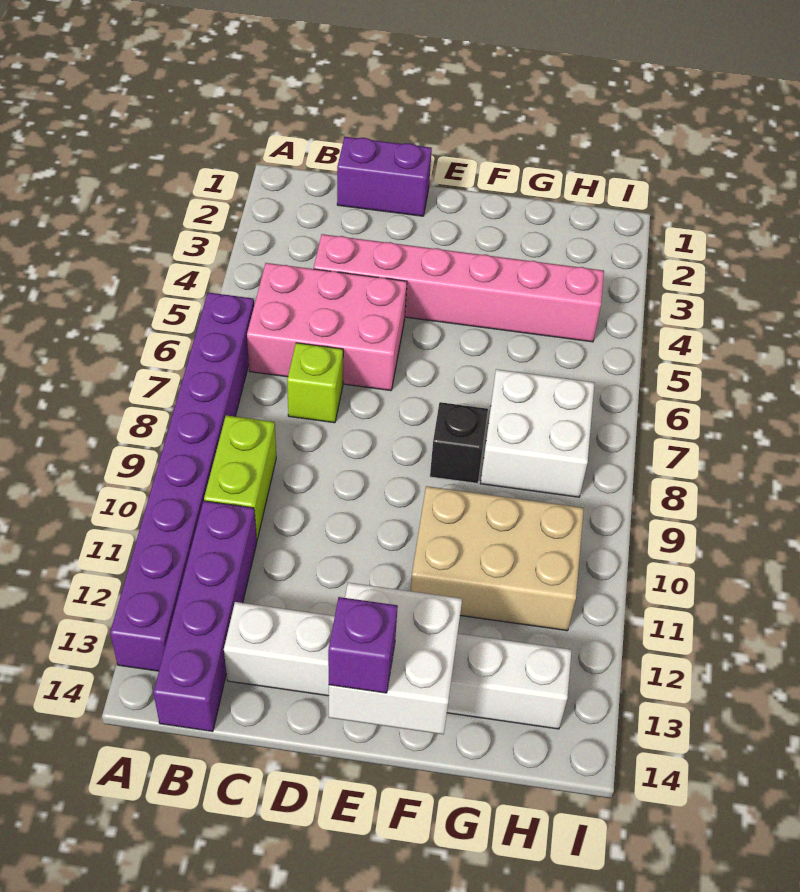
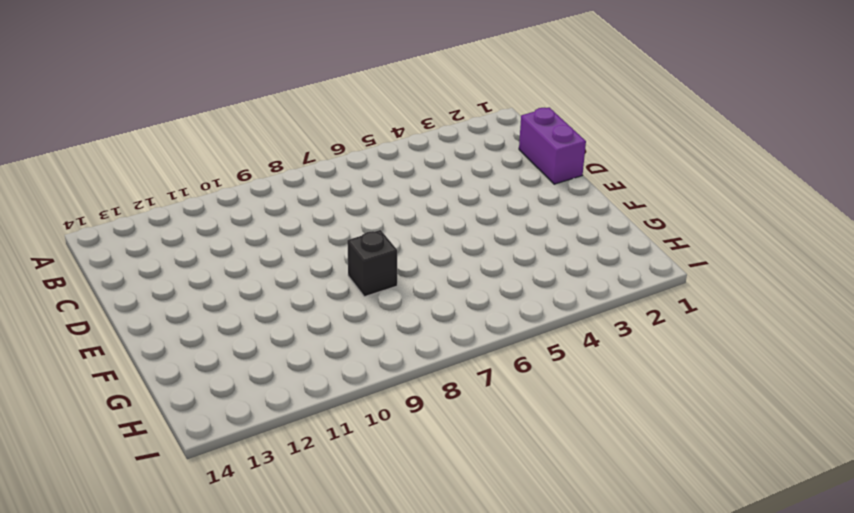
none -> purple 1x8 brick [110,293,254,671]
none -> pink 2x3 brick [247,263,407,391]
none -> lime 1x2 brick [204,415,276,539]

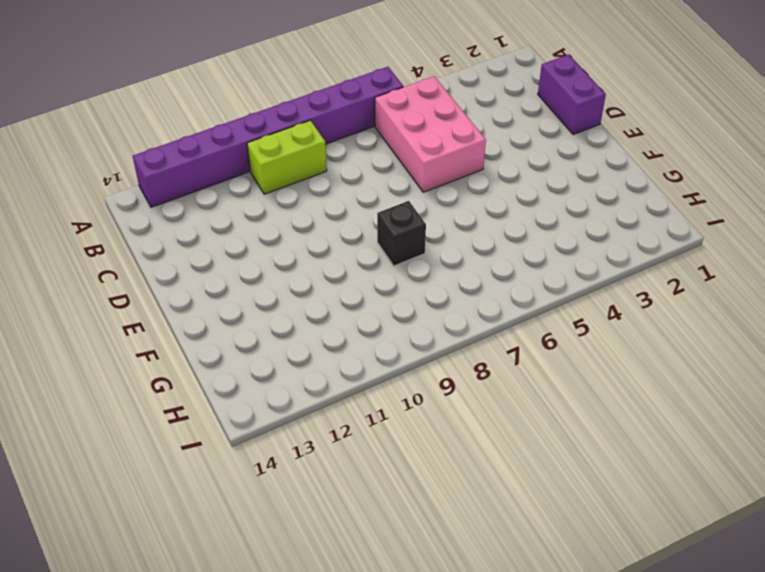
none -> purple 1x4 brick [153,501,257,731]
none -> pink 1x6 brick [314,234,604,342]
none -> lime 1x1 brick [287,343,343,423]

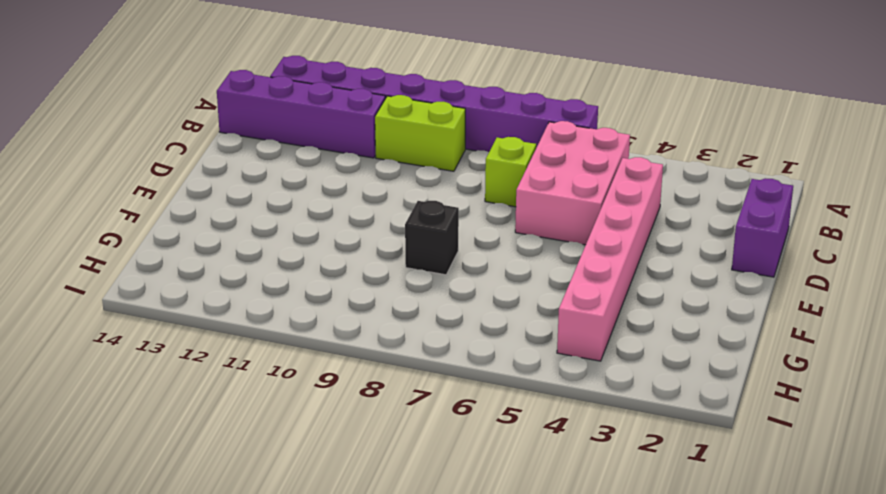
none -> white 1x6 brick [224,602,572,729]
none -> tan 2x3 brick [410,486,584,631]
none -> white 2x2 brick [480,369,594,497]

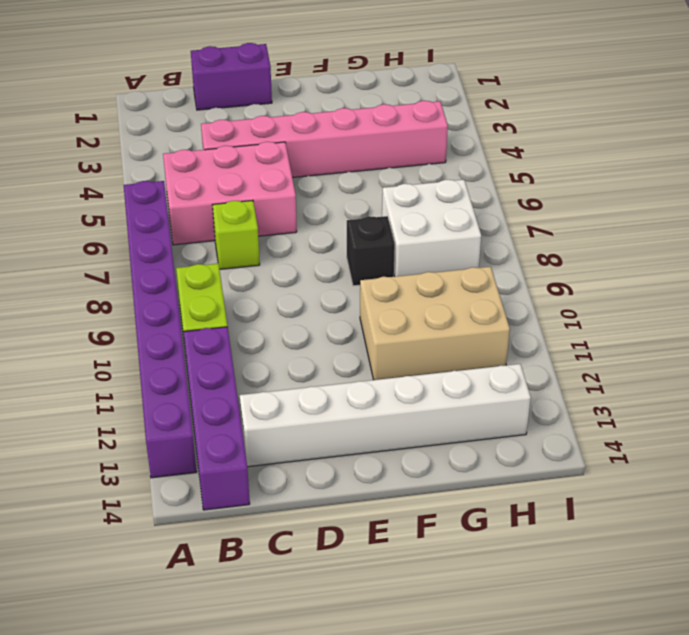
none -> white 2x2 brick [329,583,462,734]
none -> purple 1x1 brick [328,597,398,693]

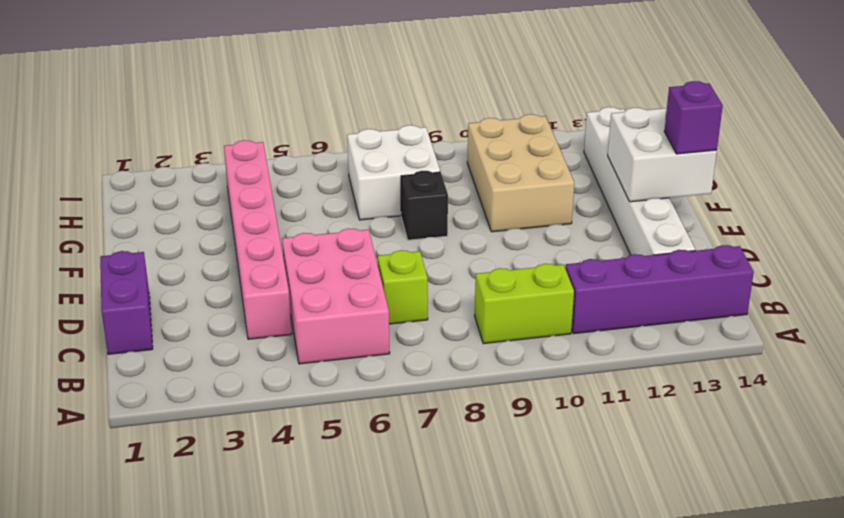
none -> purple 1x8 brick [110,293,254,671]

